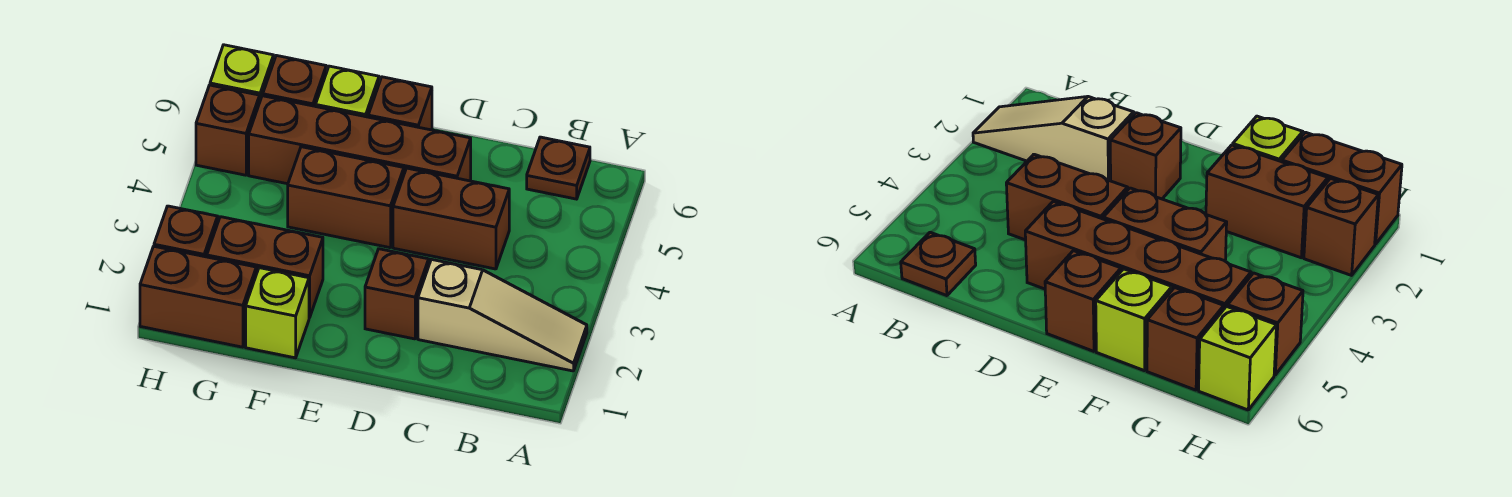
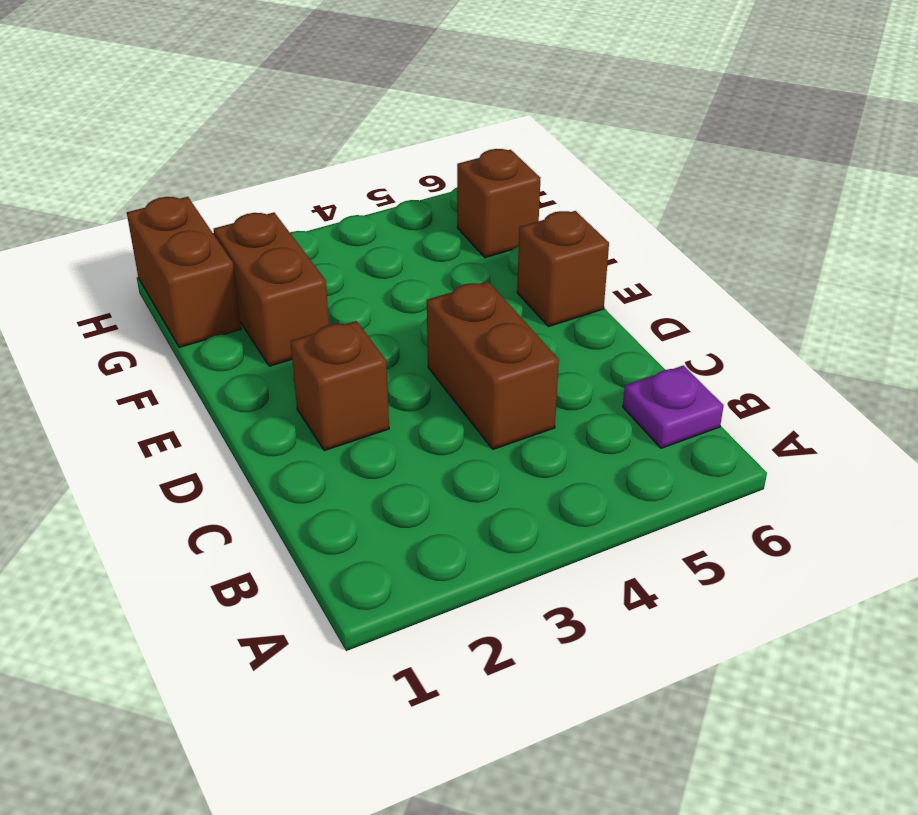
purple 1x1 plate [623,365,724,448] -> brown 1x1 plate [527,137,590,199]
none -> tan 1x3 slope [418,259,587,371]
none -> brown 1x4 brick [249,96,471,184]
none -> brown 1x2 brick [288,147,404,248]

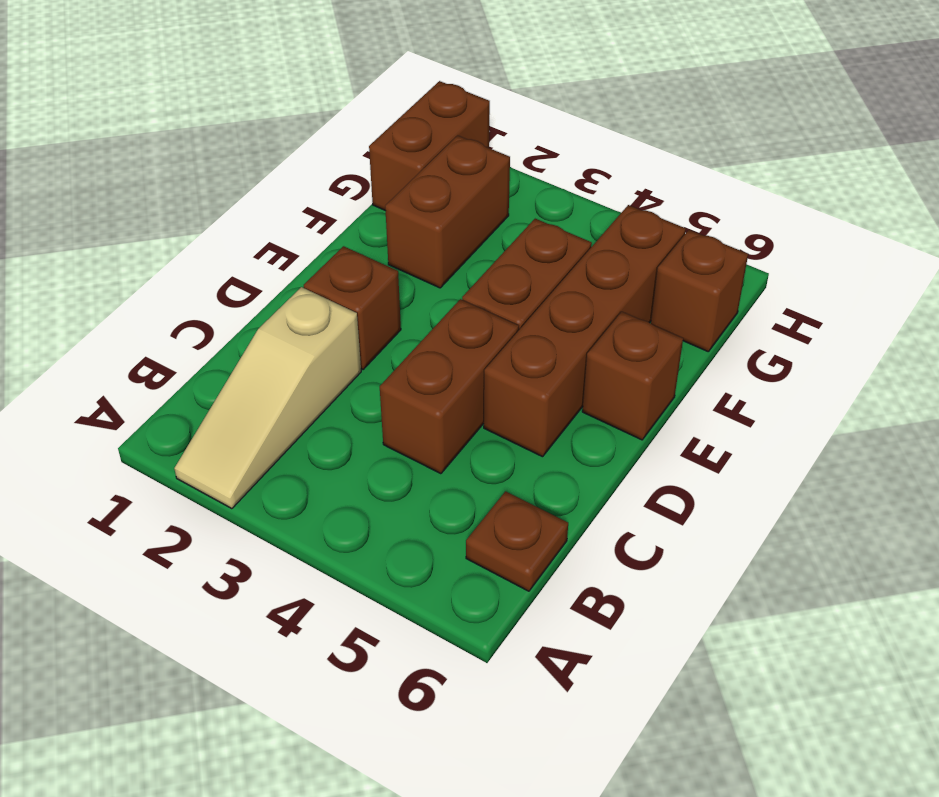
none -> lime 1x1 brick [246,268,309,358]
none -> lime 1x1 brick [316,66,379,117]
none -> brown 1x1 brick [154,206,218,257]

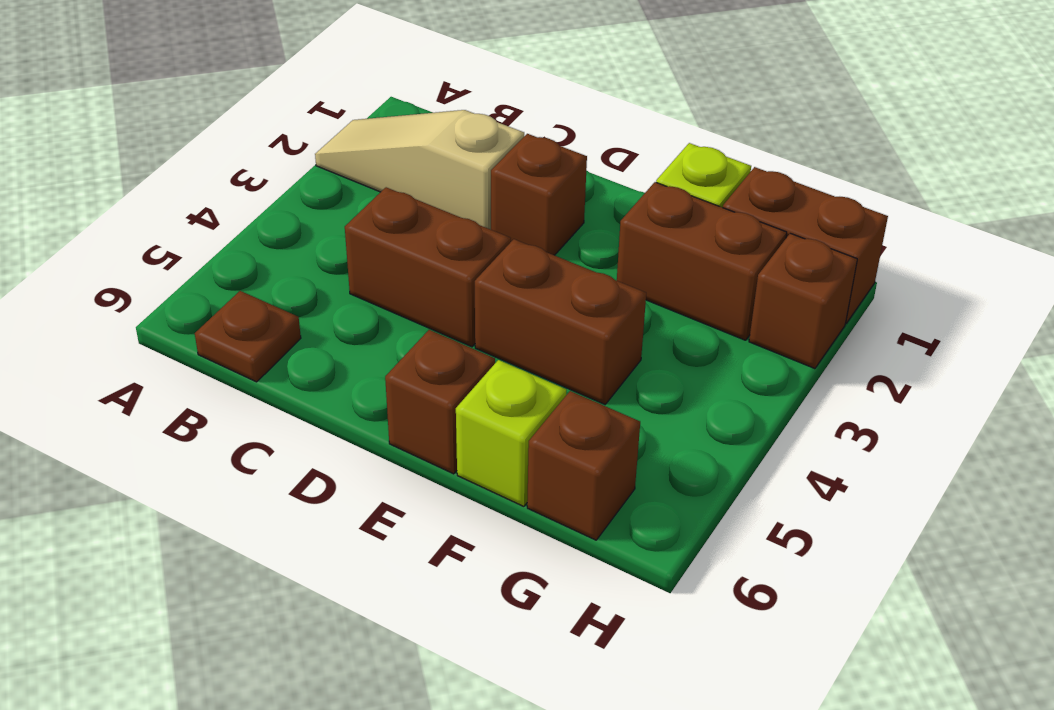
none -> brown 1x4 brick [249,96,471,184]
none -> brown 1x1 brick [196,85,260,175]
none -> lime 1x1 brick [210,45,274,100]

